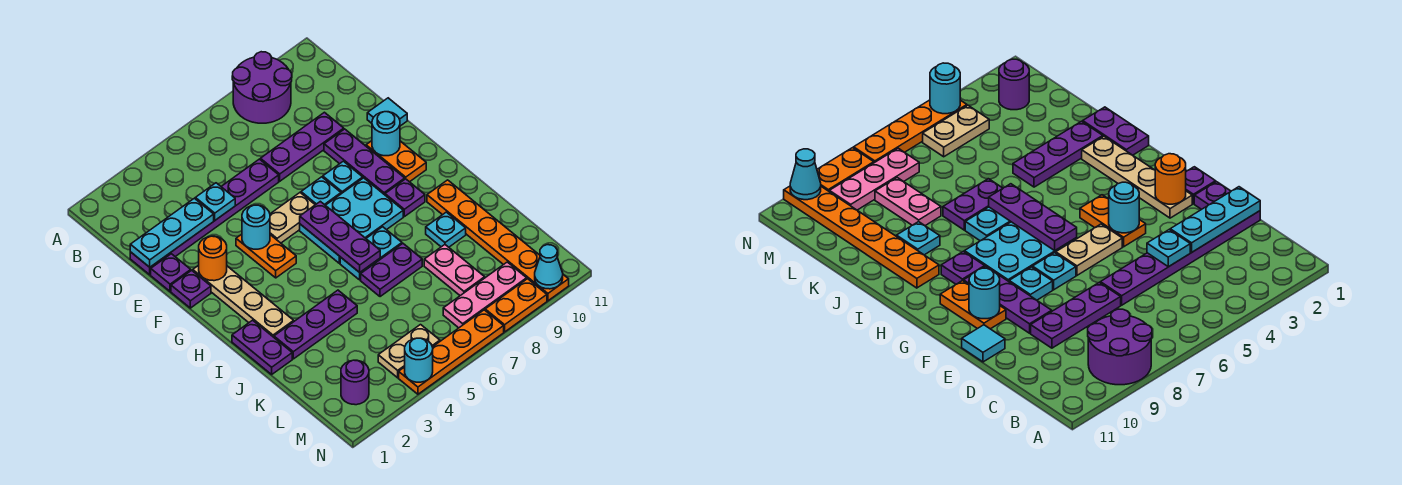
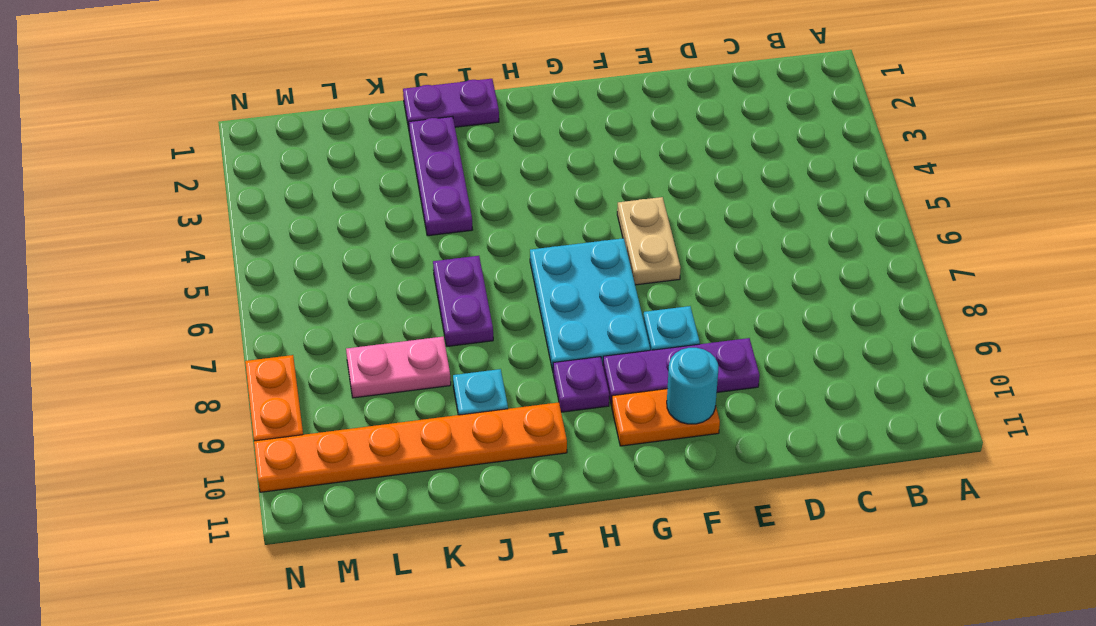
none -> purple 2x2 round brick [232,52,292,123]
none -> purple 1x6 plate [130,159,279,275]
none -> purple 1x3 plate [260,112,344,181]
none -> purple 1x1 plate [151,254,191,291]

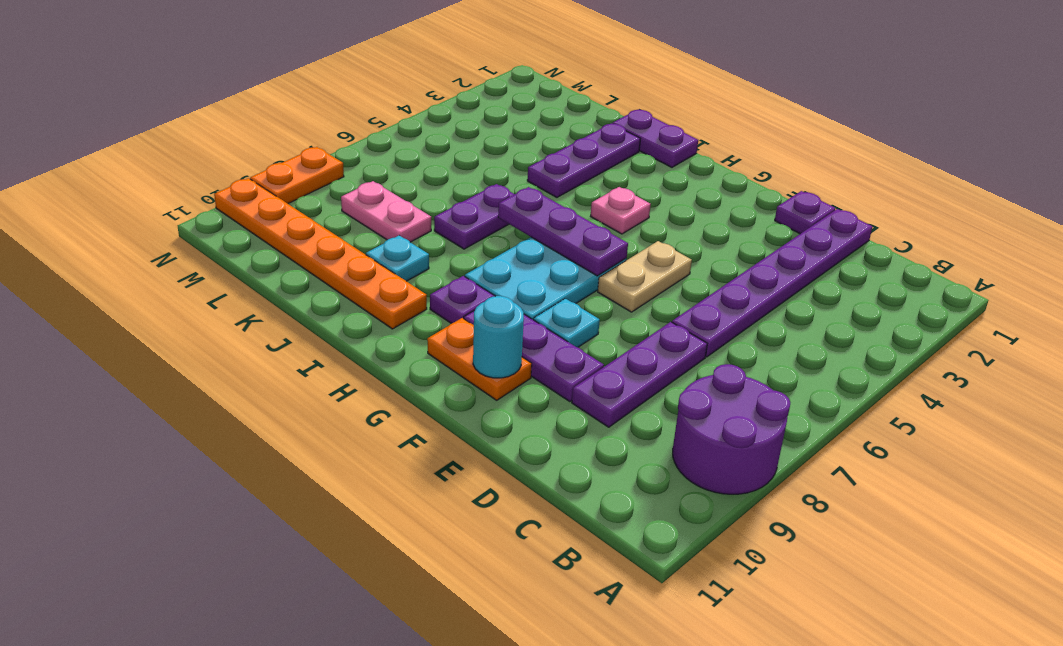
pink 1x1 plate [591,187,651,234] -> none
none -> cyan 1x1 tile [367,98,407,126]
none -> purple 1x1 plate [171,270,211,308]
none -> tan 1x4 plate [193,265,294,337]
none -> orange 1x2 plate [236,234,296,278]

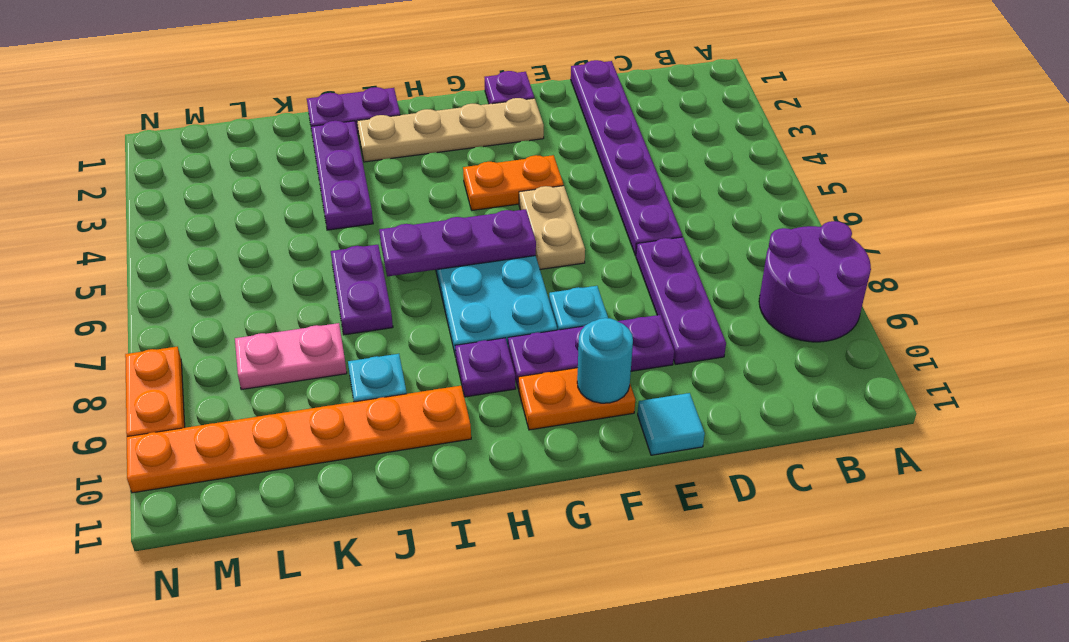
none -> purple 1x1 plate [151,254,191,291]
none -> cyan 1x1 plate [301,177,341,205]
none -> cyan 1x2 plate [340,227,402,280]
none -> purple 1x1 round brick [341,360,369,405]

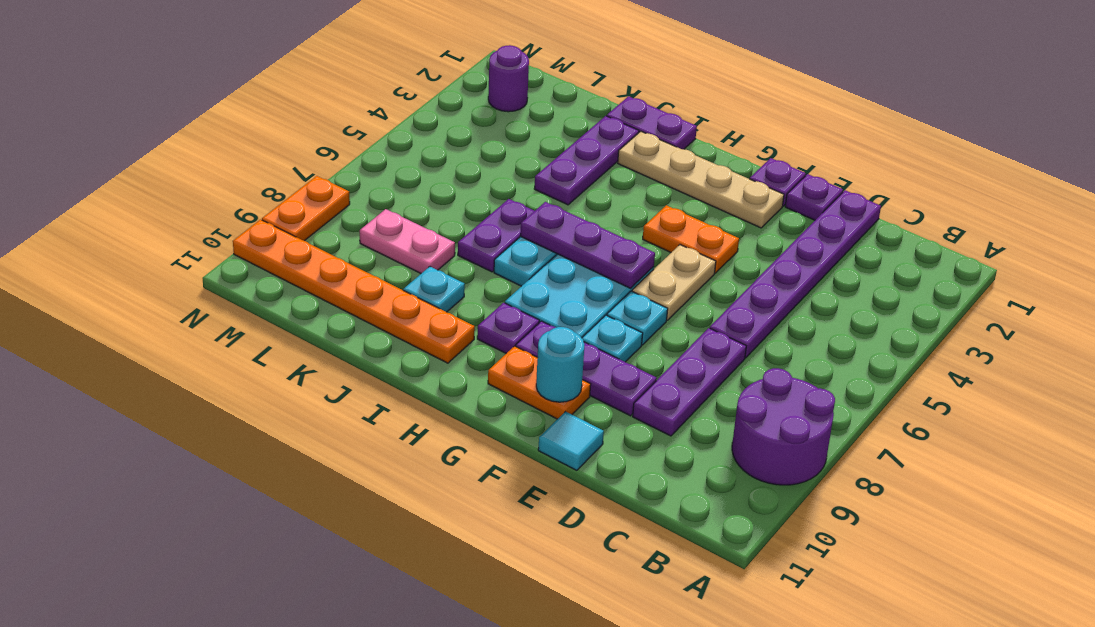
none -> tan 1x2 plate [378,325,440,378]
none -> pink 1x3 plate [443,262,527,328]
none -> orange 1x4 plate [399,310,504,394]
none -> cyan 1x3 plate [130,198,214,267]

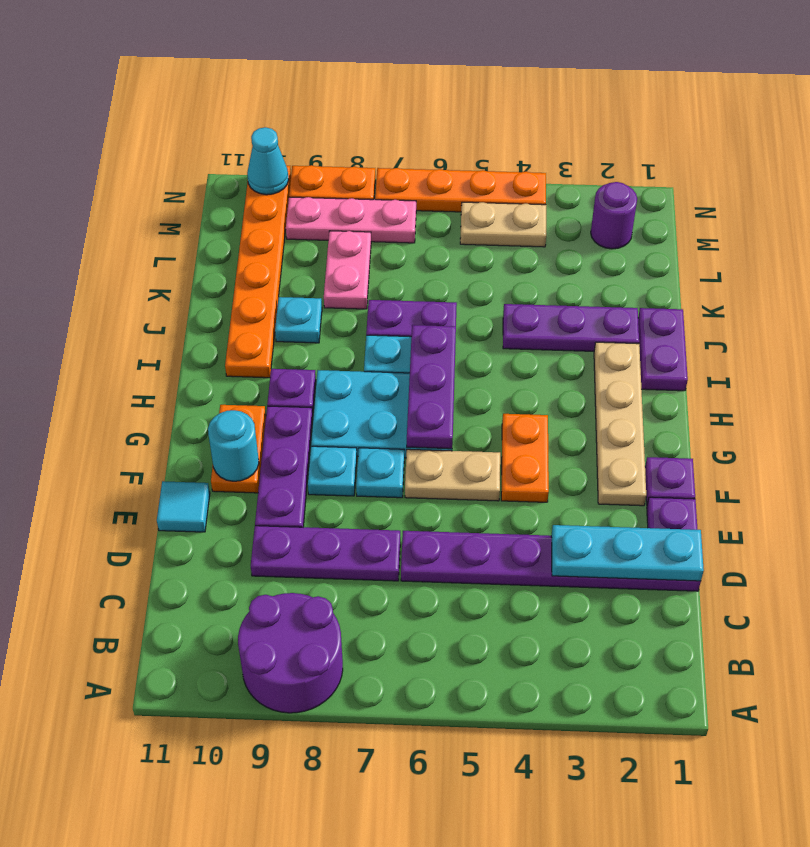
none -> cyan 1x1 plate [195,183,235,220]
none -> orange 1x1 round brick [199,236,227,281]
none -> cyan 1x1 round brick [242,205,270,249]
none -> cyan 1x1 round brick [405,338,433,382]

